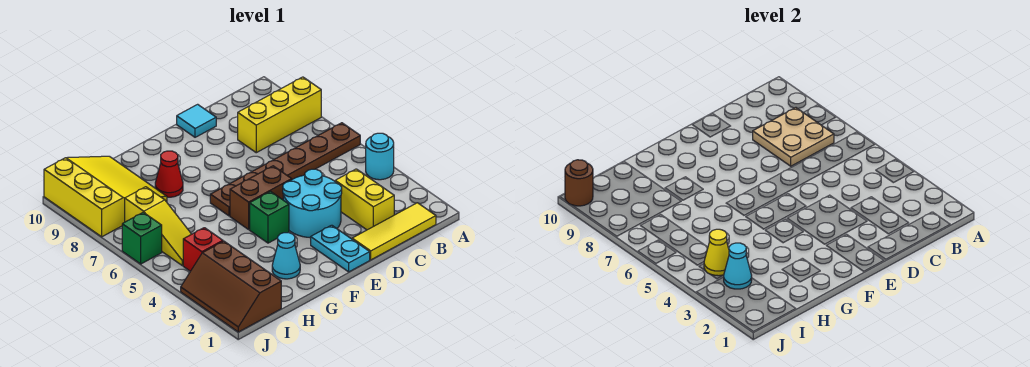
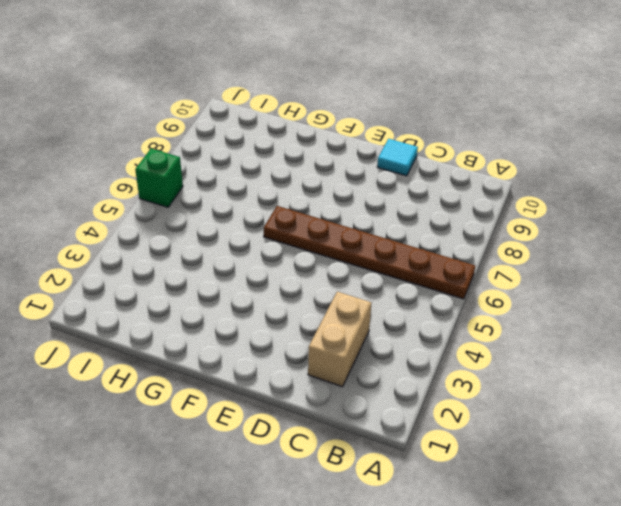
tan 1x2 brick [308,292,371,387] -> yellow 1x2 brick [335,169,394,230]
none -> cyan 1x1 round brick [366,133,394,180]
none -> yellow 1x3 brick [238,77,321,153]
none -> yellow 1x3 tile [352,203,436,260]

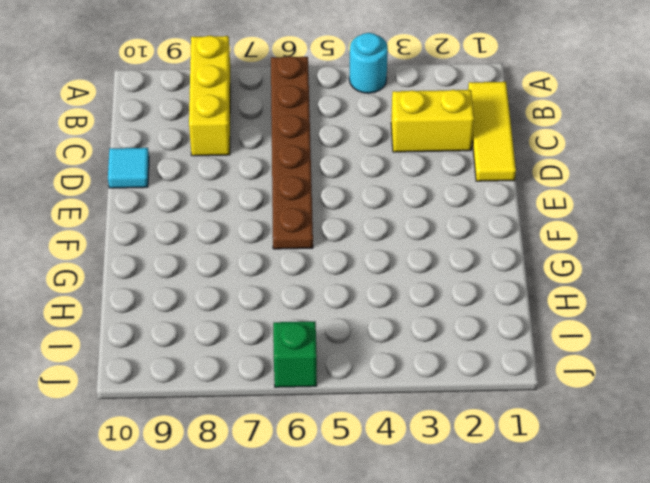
none -> cyan 2x2 round brick [283,169,342,238]
none -> cyan 1x2 plate [311,225,370,272]
none -> brown 1x2 brick [230,166,292,229]

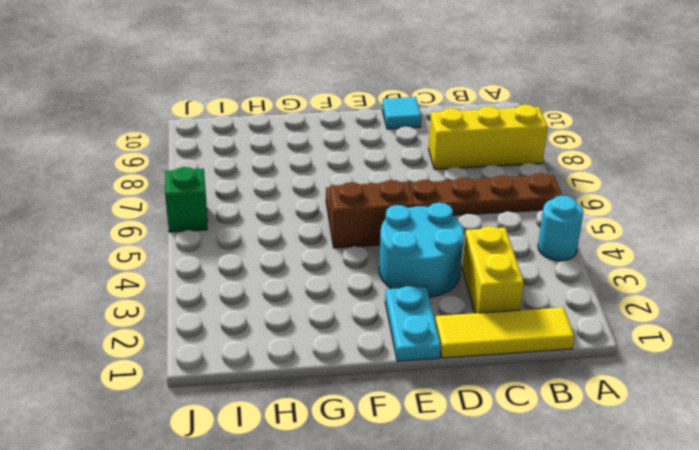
none -> green 1x1 brick [250,192,289,243]
none -> cyan 1x1 cone [272,233,300,279]
none -> red 1x1 cone [155,151,183,197]

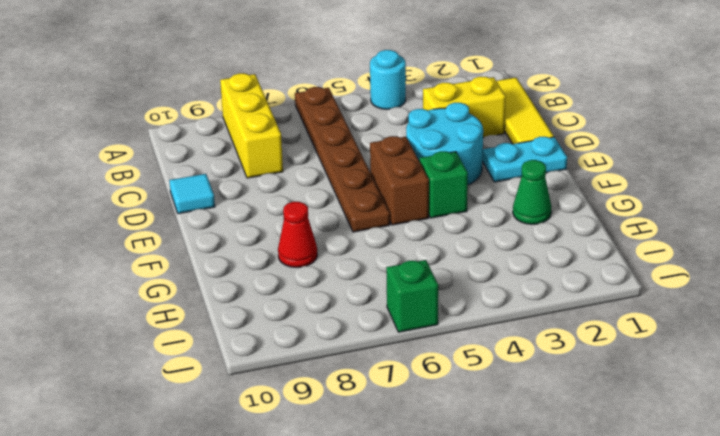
green 1x1 cone [513,160,551,224] -> cyan 1x1 cone [272,233,300,279]
none -> yellow 3x3 slope [44,156,167,237]
none -> brown 2x3 slope [181,241,281,332]
none -> red 1x1 brick [183,228,223,271]

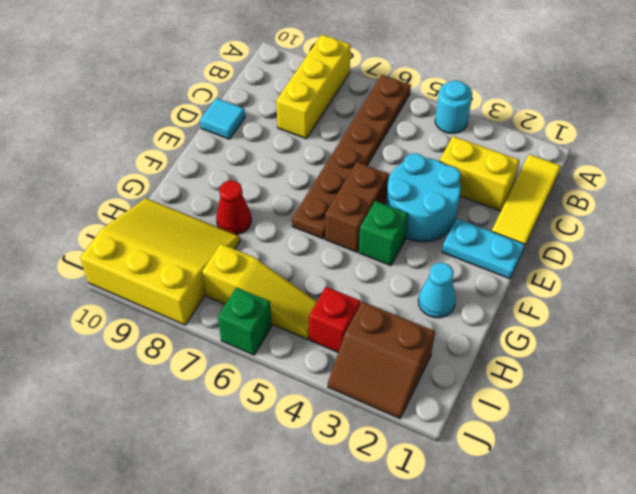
brown 2x2 slope [328,302,435,419] -> brown 2x3 slope [181,241,281,332]
none -> tan 2x2 plate [753,108,834,166]
none -> cyan 1x1 cone [724,243,752,289]
none -> yellow 1x1 cone [704,229,729,276]

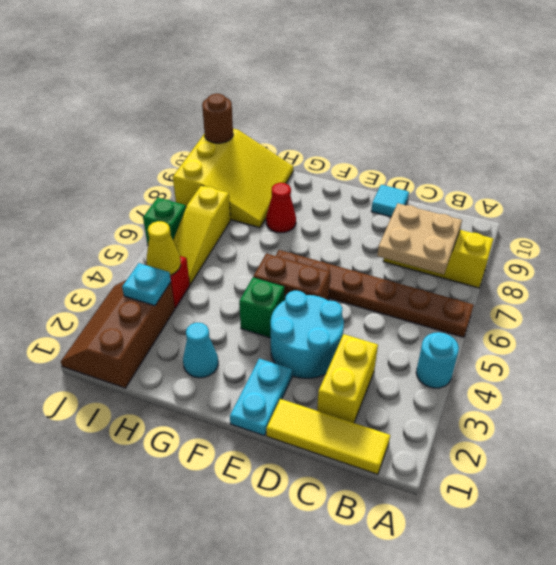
cyan 1x1 plate [122,263,171,306] -> cyan 1x1 cone [724,243,752,289]

